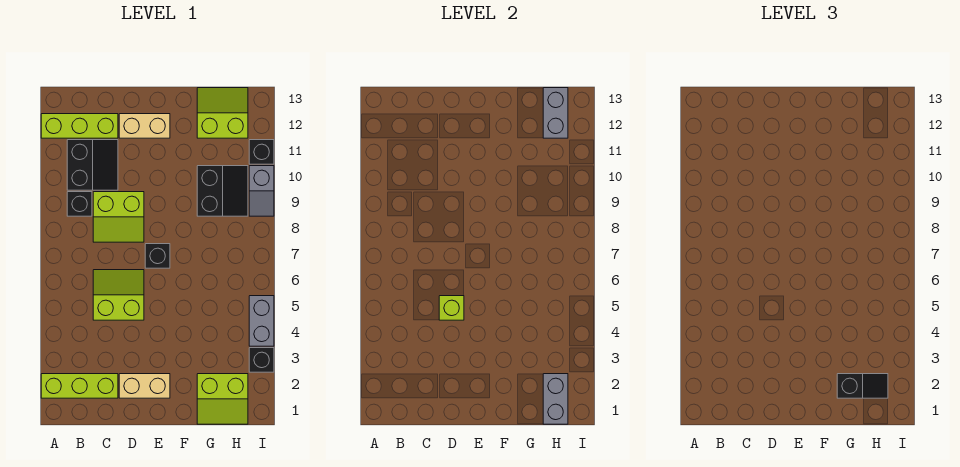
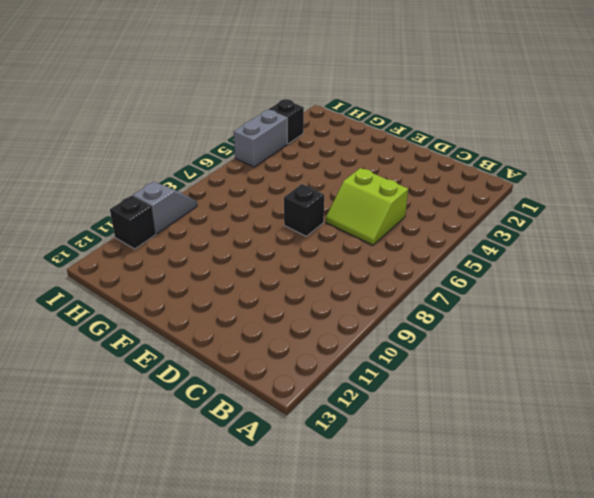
none -> lime 1x3 brick [41,374,118,398]
none -> lime 1x3 brick [41,114,118,138]
none -> black 1x1 brick [67,192,92,216]

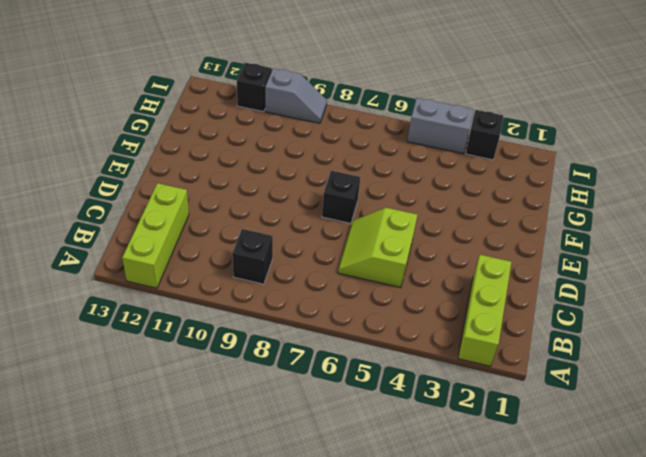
none -> black 2x2 slope [67,140,118,190]
none -> lime 2x2 slope [93,192,144,242]
none -> tan 1x2 brick [119,374,170,398]

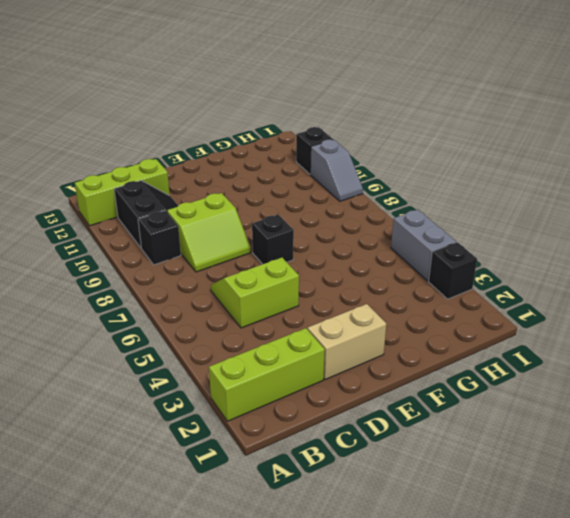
none -> tan 1x2 brick [119,114,170,138]
none -> lime 2x2 slope [197,374,248,424]
none -> black 2x2 slope [197,166,248,216]

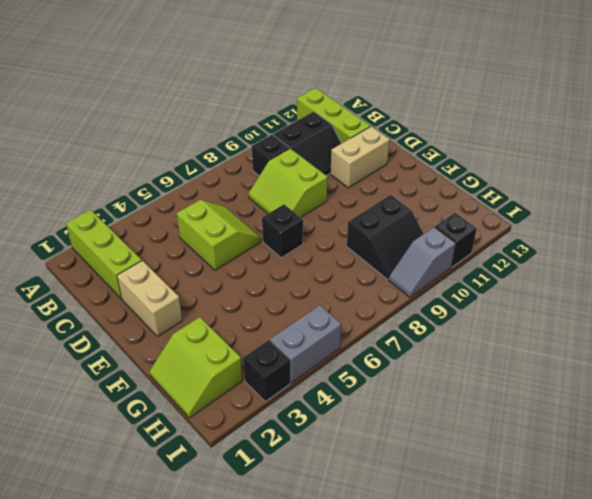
tan 1x2 brick [330,127,390,188] -> tan 1x2 brick turned to [119,114,170,138]
none -> lime 2x2 slope [197,88,248,138]
none -> lime 1x1 brick [439,296,464,320]
none -> grey 1x2 brick [543,374,568,424]

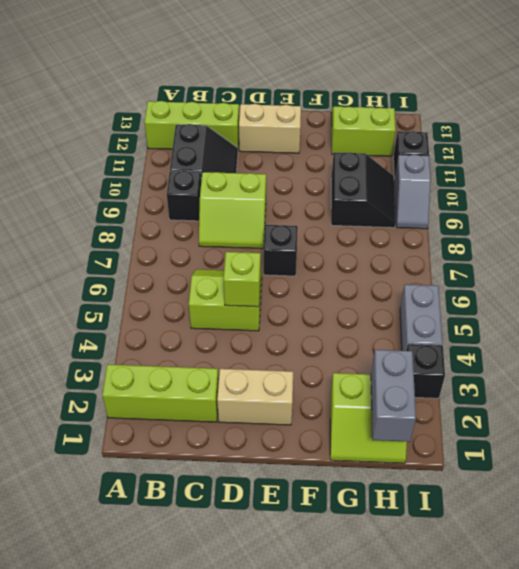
none -> grey 1x2 brick [543,88,568,138]
none -> black 1x2 slope [837,374,888,398]

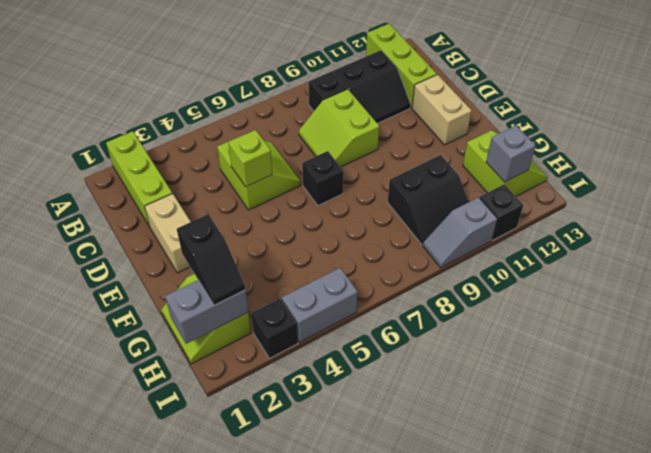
grey 1x1 brick [486,125,536,182] -> grey 1x2 brick [543,88,568,138]

